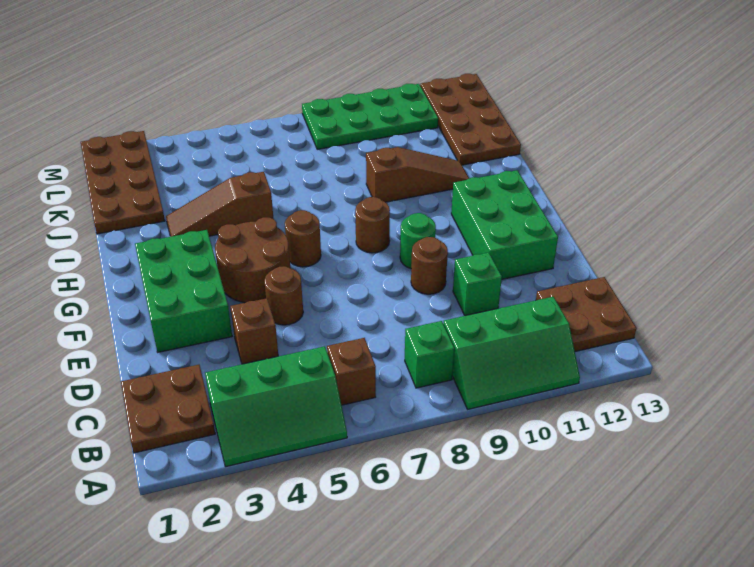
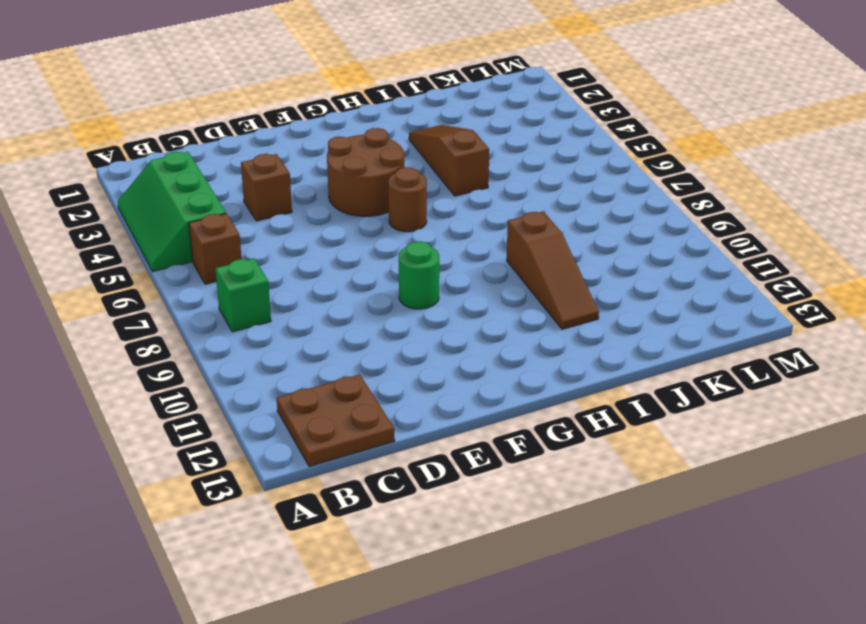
none -> green 2x3 slope [443,297,580,409]
none -> brown 2x2 plate [121,365,215,453]
none -> green 1x1 brick [453,253,502,316]

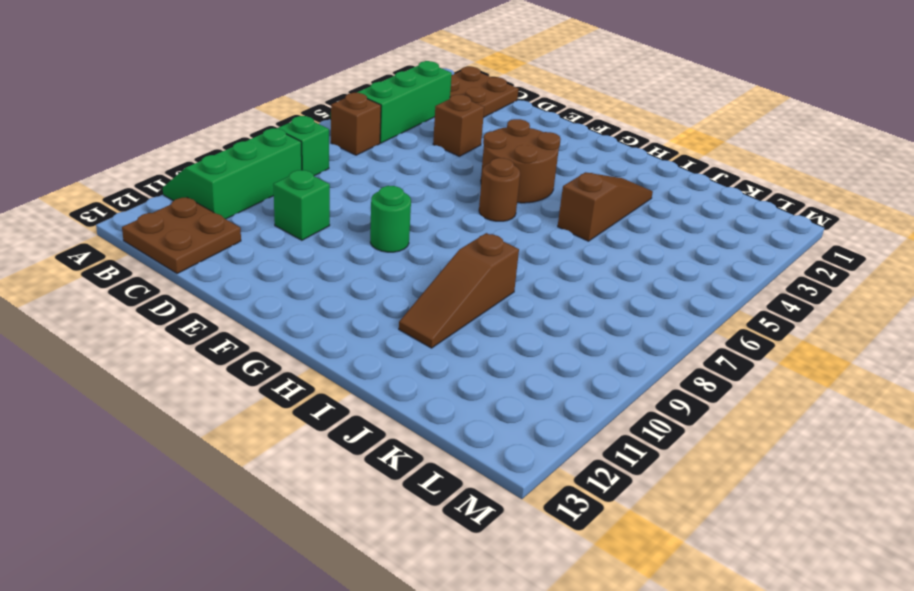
none -> green 2x3 brick [135,230,232,352]
none -> brown 1x1 round brick [264,266,303,325]
none -> brown 1x1 round brick [411,237,448,294]

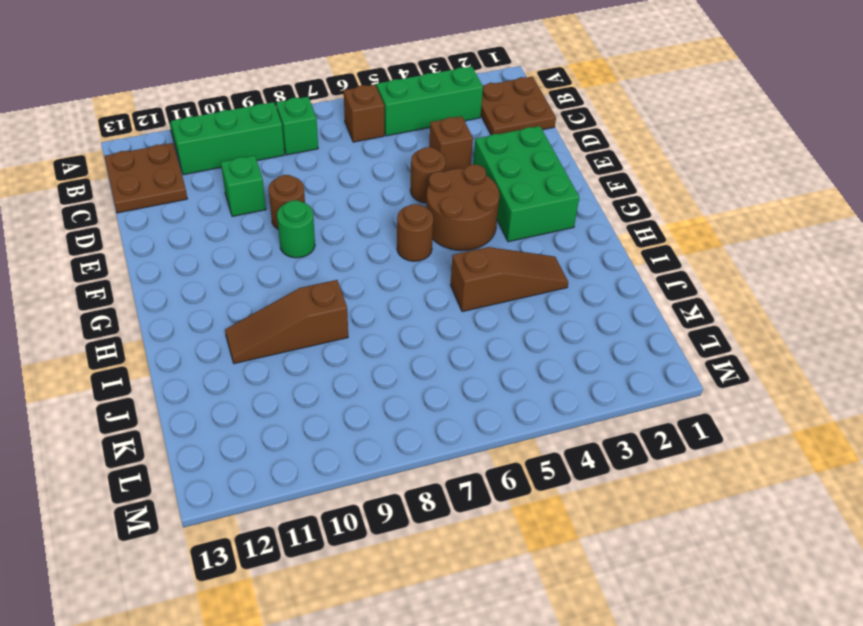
none -> green 2x3 brick [451,170,558,279]
none -> brown 1x1 round brick [355,197,390,253]
none -> brown 2x4 plate [81,131,165,234]

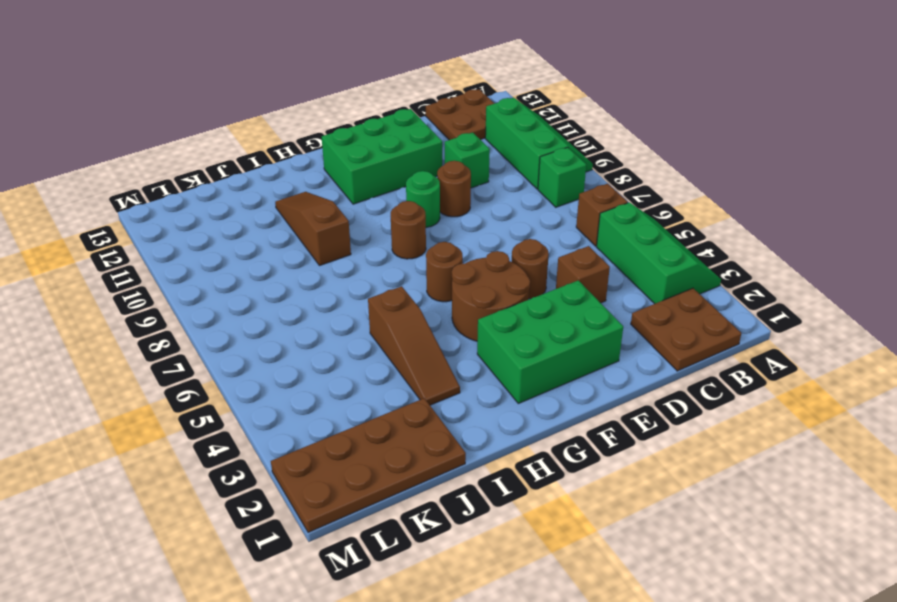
none -> brown 2x4 plate [420,74,521,165]
none -> green 2x4 plate [302,84,438,149]

